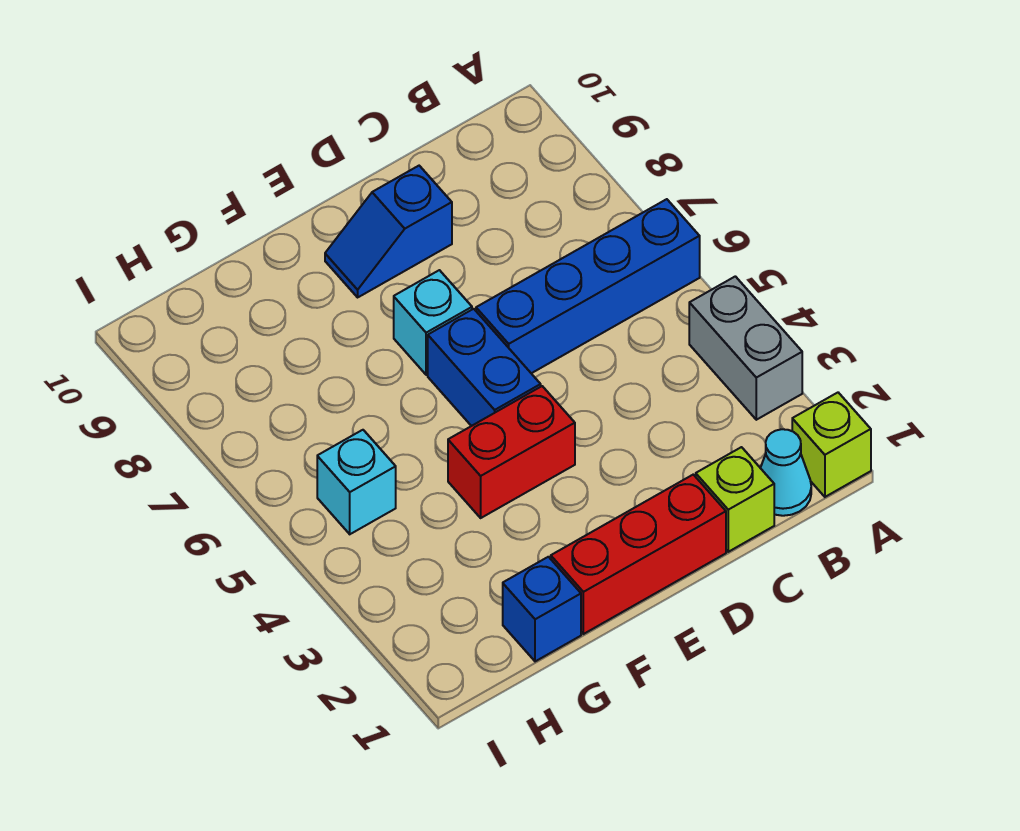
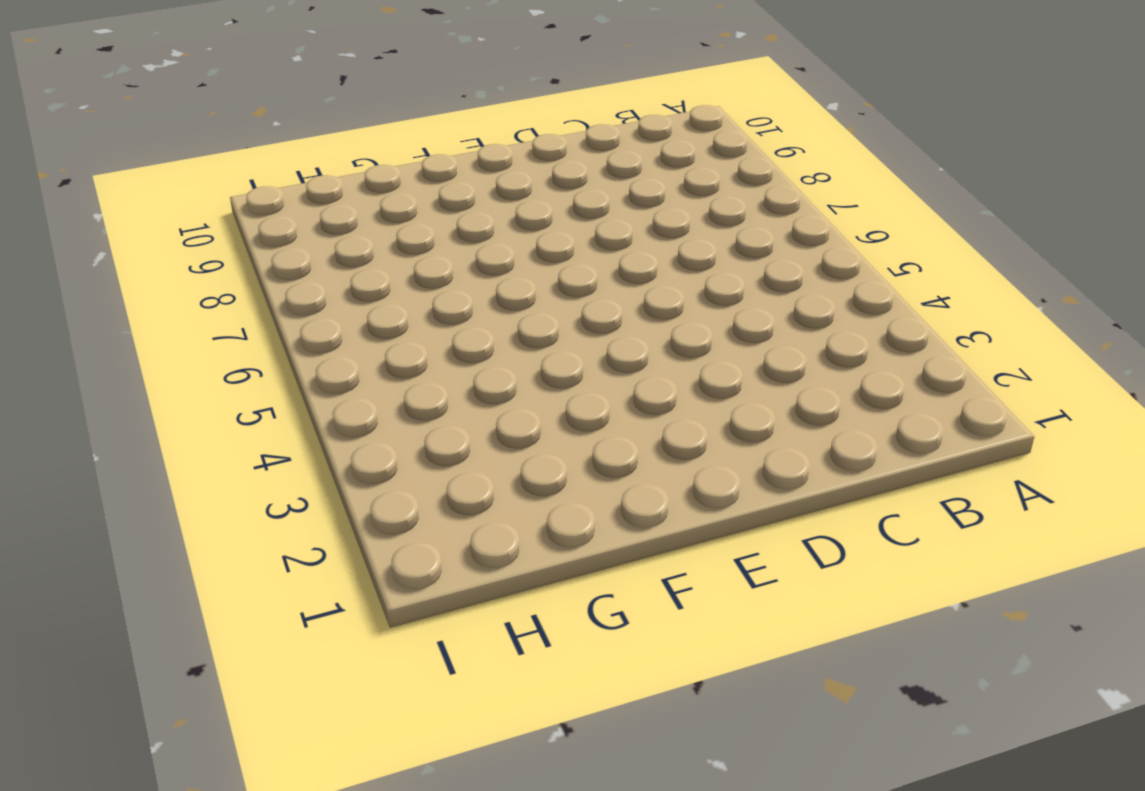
none -> lime 1x1 brick [792,393,871,497]
none -> grey 1x2 brick [689,276,802,420]
none -> blue 1x4 brick [476,199,700,373]

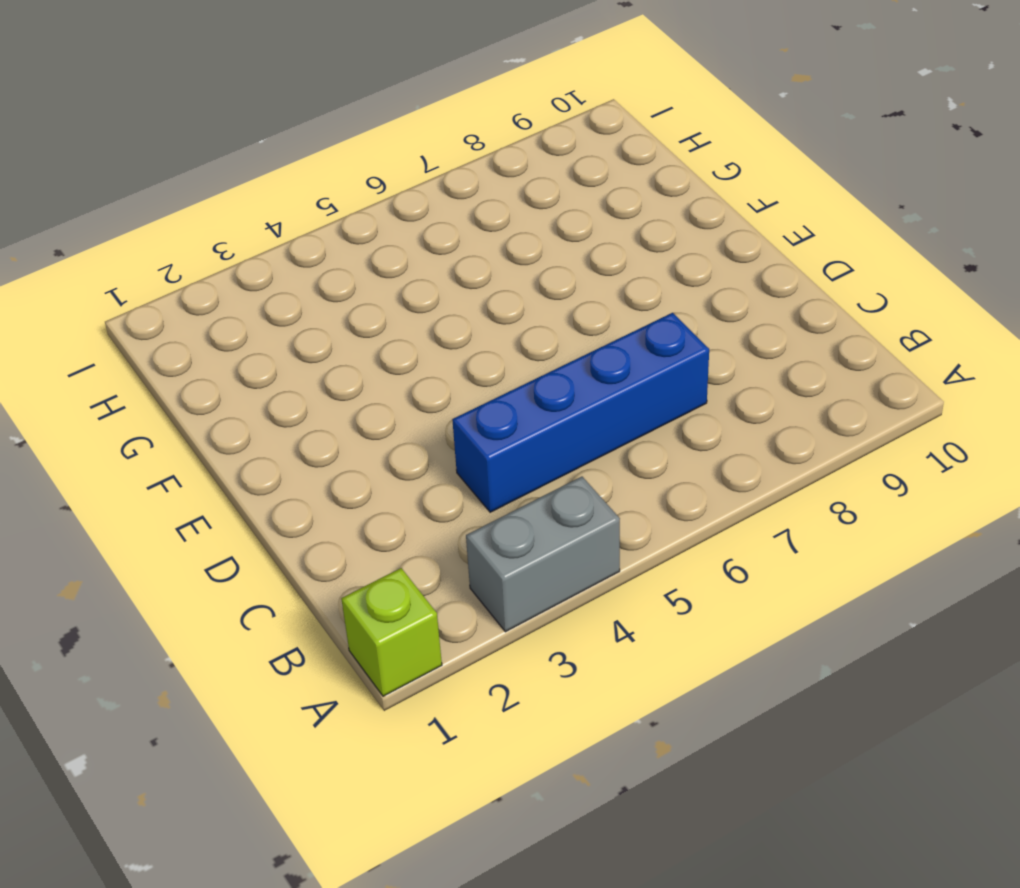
blue 1x4 brick [452,313,709,512] -> blue 1x4 brick turned to [476,199,700,373]
none -> cyan 1x1 cone [761,429,811,516]
none -> lime 1x1 brick [696,447,774,552]
none -> red 1x3 brick [551,475,726,634]

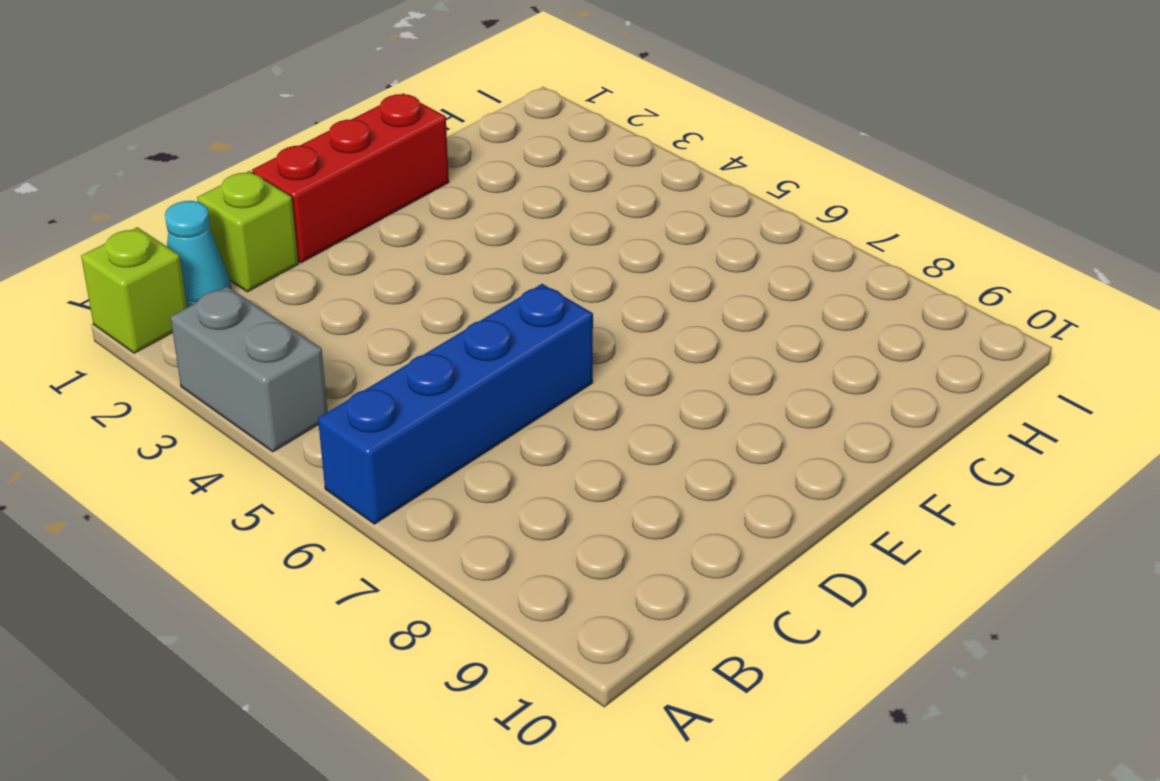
none -> blue 1x2 slope [325,166,452,297]
none -> red 1x2 brick [448,386,575,518]
none -> blue 1x2 brick [428,309,541,426]

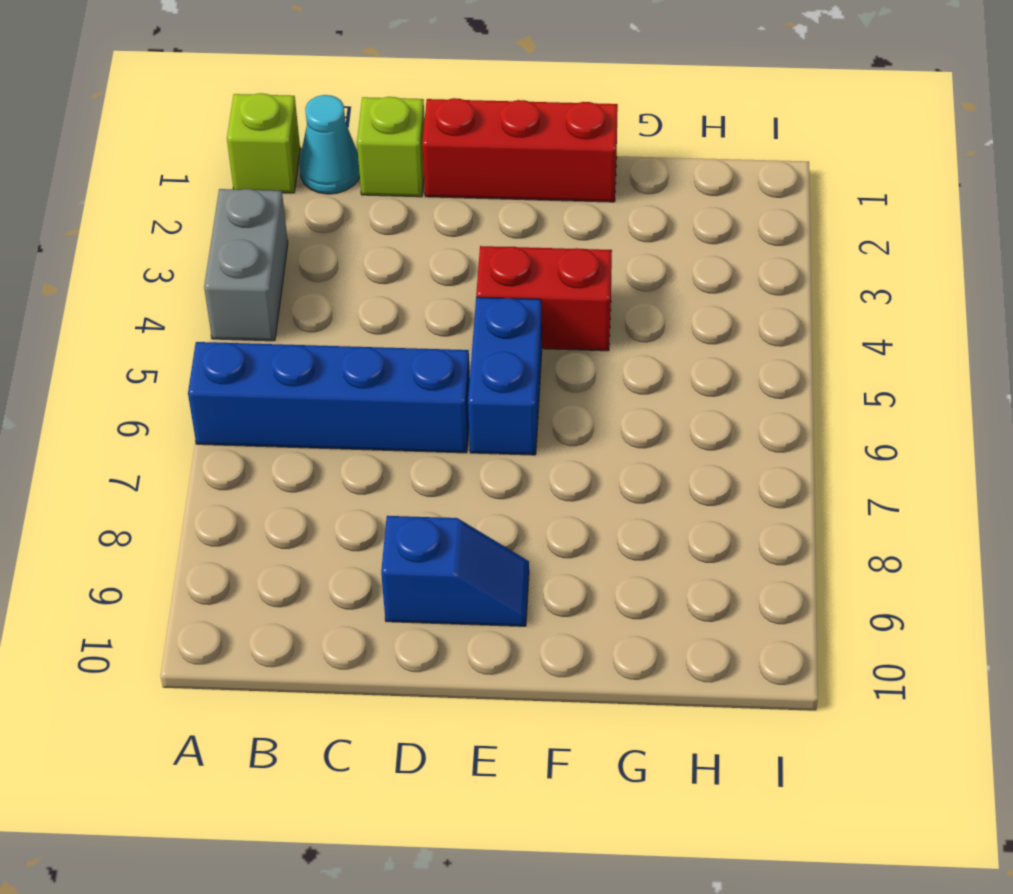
none -> cyan 1x1 brick [394,270,472,375]
none -> blue 1x1 brick [503,557,581,661]
none -> cyan 1x1 brick [317,430,396,534]

